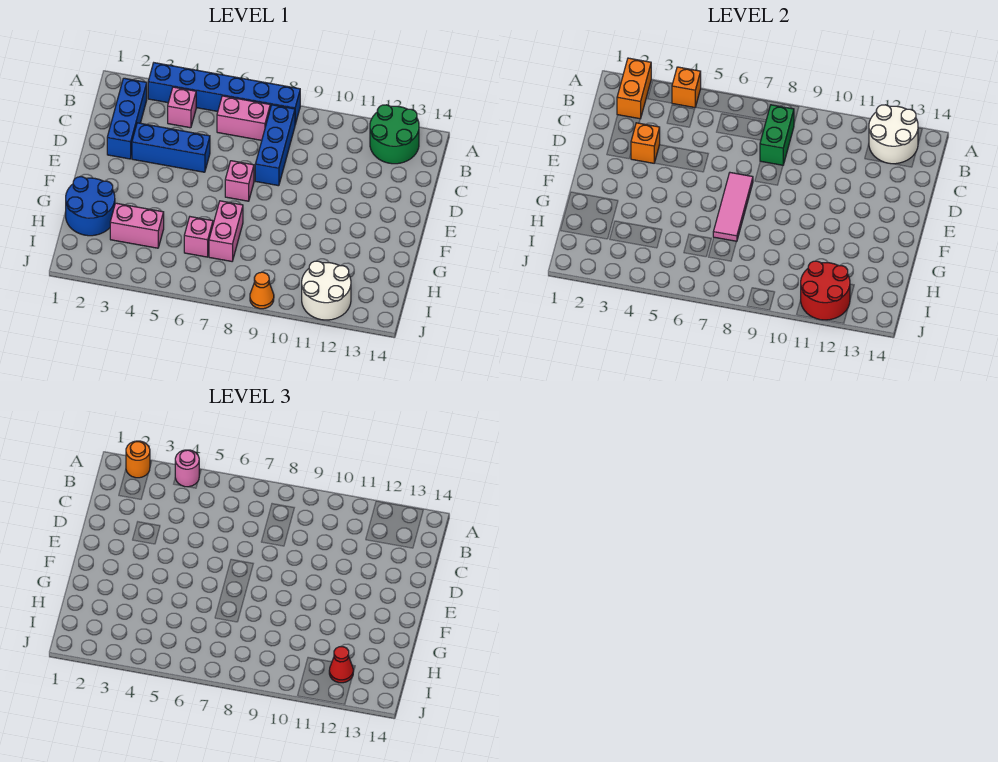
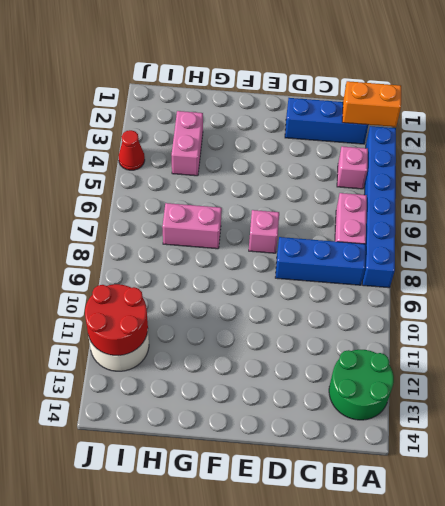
red 1x1 cone [119,130,145,170] -> red 1x1 cone moved to [329,647,353,683]
none -> blue 1x3 brick [132,123,210,172]
none -> blue 2x2 round brick [66,177,115,236]
none -> pink 1x1 brick [184,217,213,257]

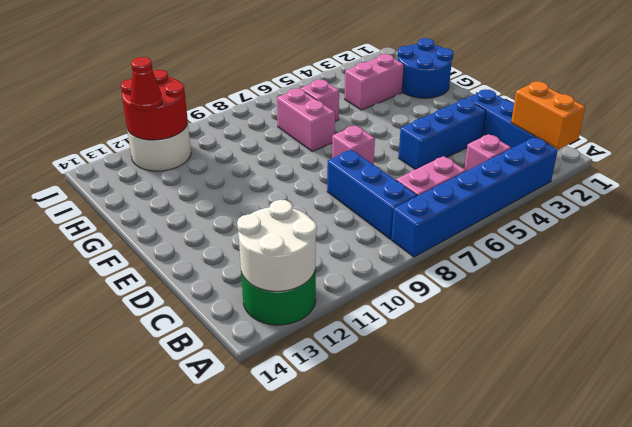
none -> orange 1x1 cone [250,272,274,309]
none -> orange 1x1 brick [672,67,701,108]
none -> green 1x2 brick [760,105,794,165]

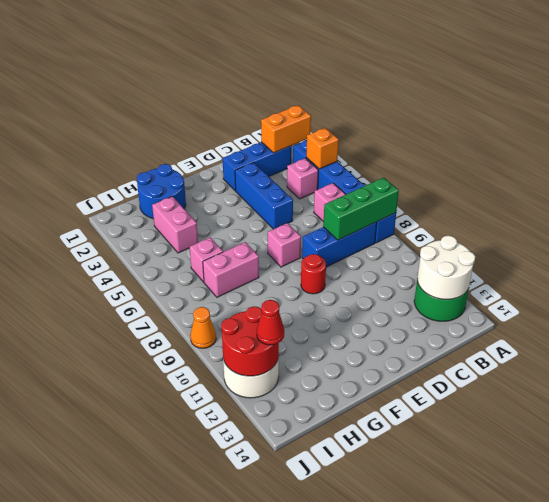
green 1x3 brick [323,178,399,240] -> green 1x2 brick [760,105,794,165]
red 1x1 round brick [301,254,326,294] -> none
none -> orange 1x1 brick [631,123,660,163]
none -> pink 1x3 tile [713,173,753,242]
none -> orange 1x1 round brick [126,441,150,478]

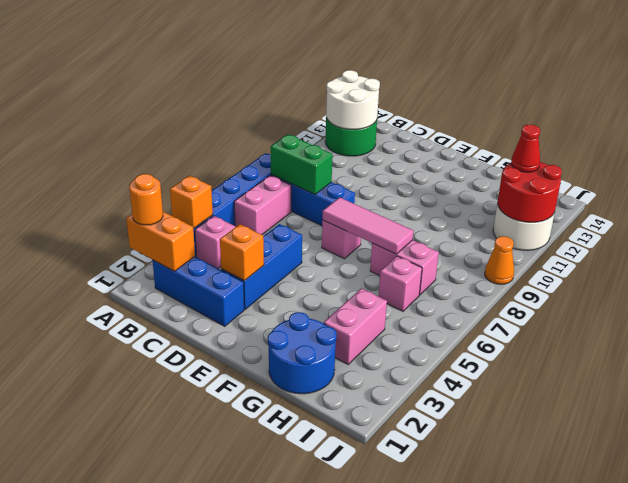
none -> pink 1x1 round brick [175,450,199,487]

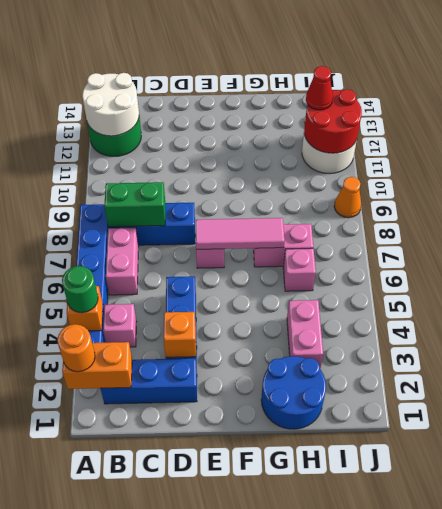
green 1x1 round brick [62,266,98,313] -> pink 1x1 round brick [175,450,199,487]

